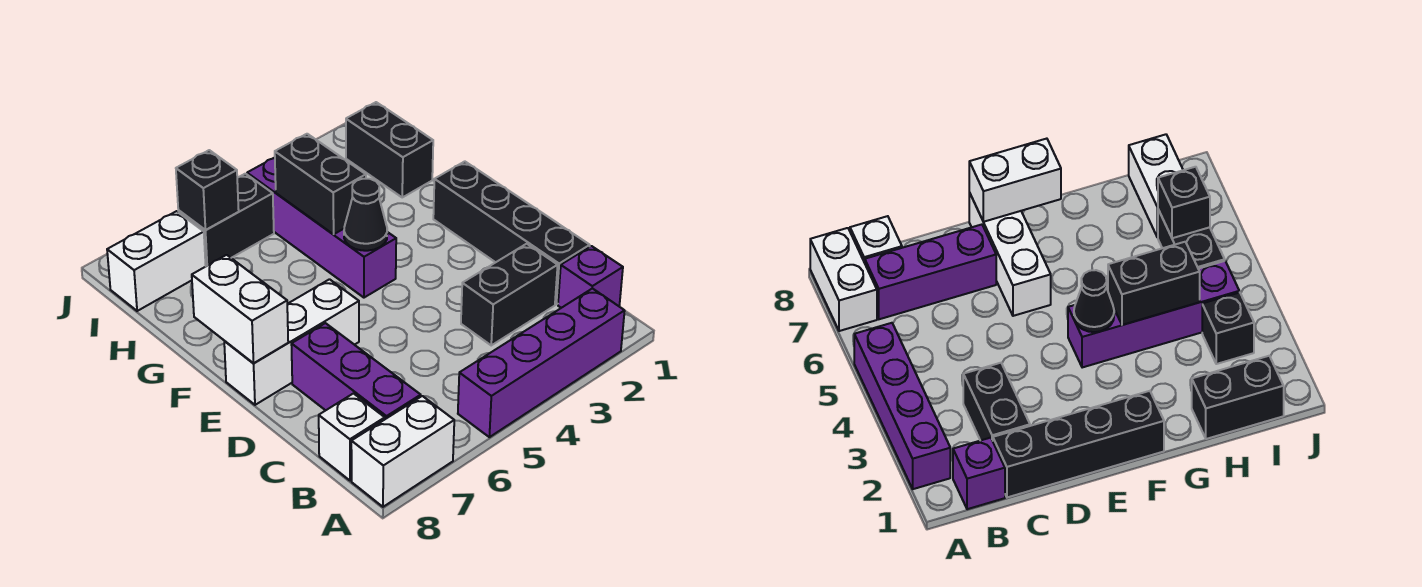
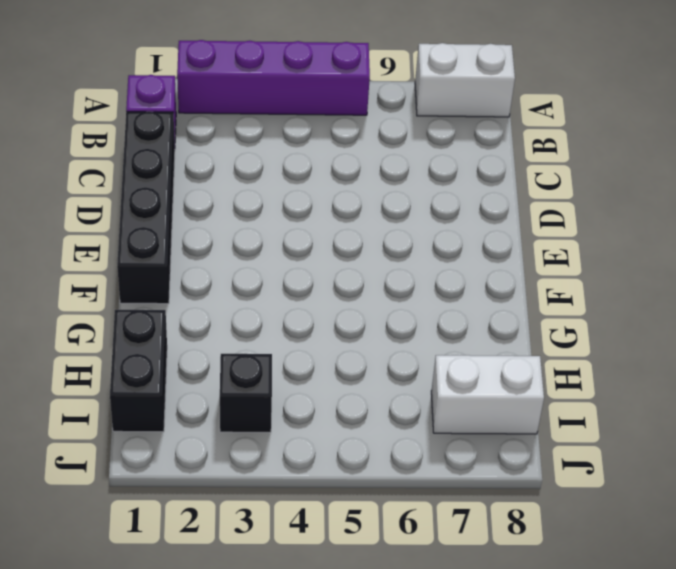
none -> purple 1x3 brick [291,323,421,419]
none -> white 1x1 brick [319,394,385,481]
none -> black 1x2 brick [461,244,558,345]

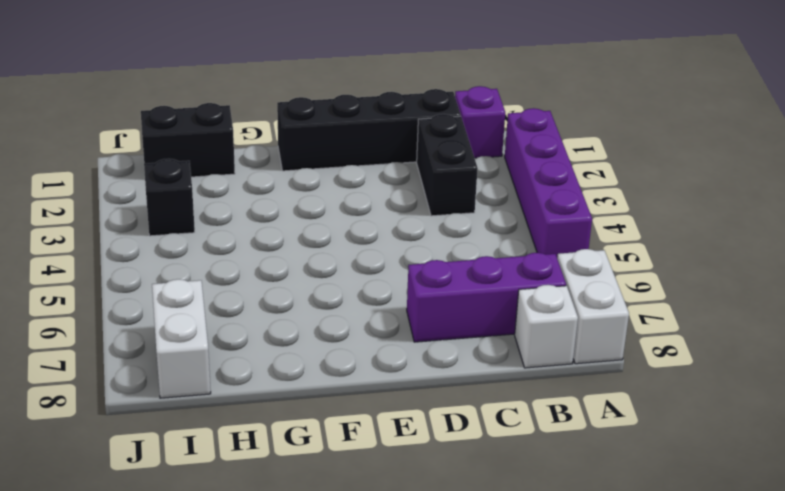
none -> white 1x3 brick [224,279,359,405]
none -> purple 1x4 brick [247,158,396,298]
none -> black 1x2 brick [178,174,274,266]

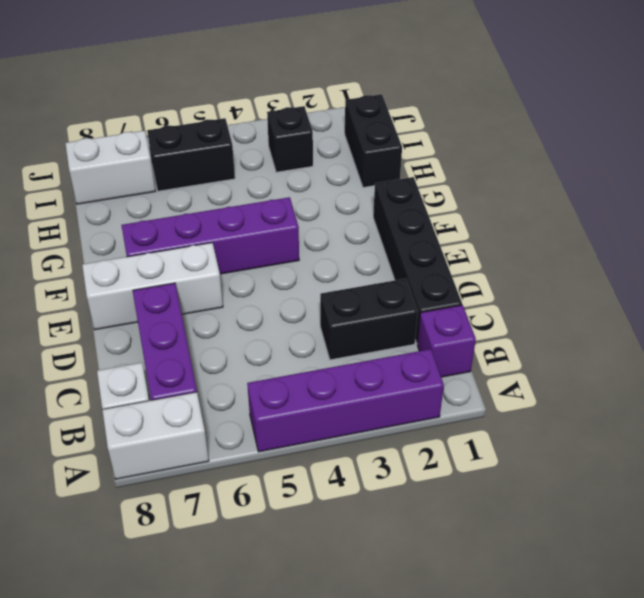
purple 1x4 brick [121,197,299,274] -> purple 1x4 brick turned to [247,158,396,298]
none -> white 1x2 brick [192,255,288,363]
none -> black 1x1 cone [344,179,387,251]
none -> black 1x2 brick [275,134,366,234]

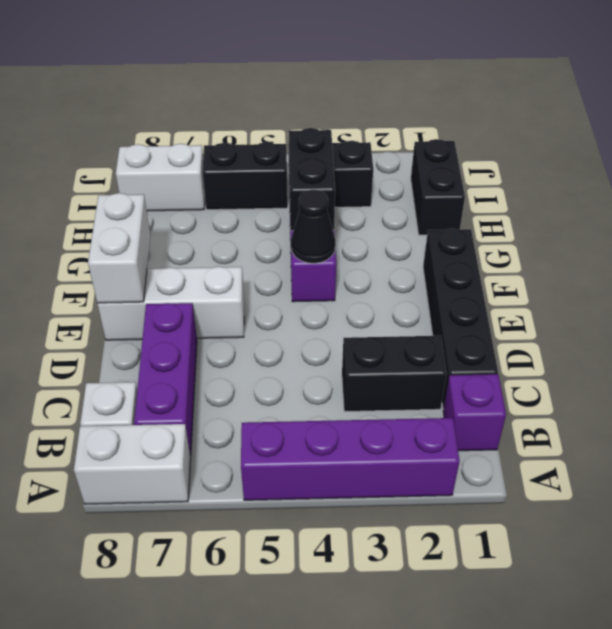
none -> black 1x1 brick [176,150,239,230]

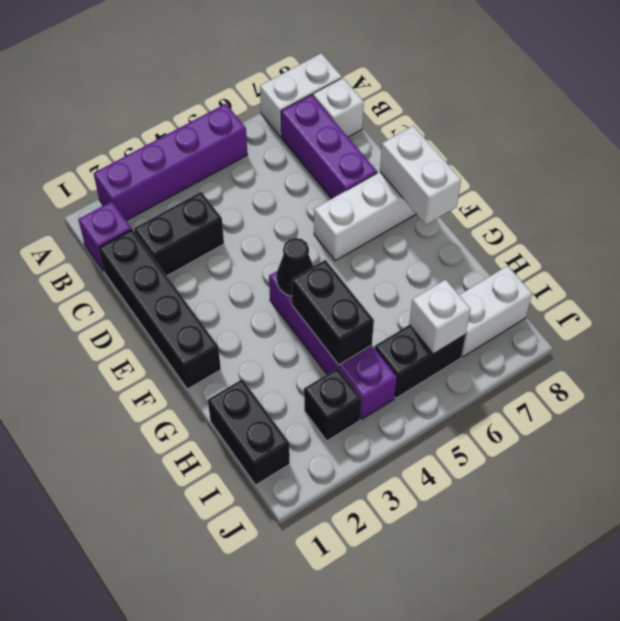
white 1x1 brick [409,279,471,354] -> black 1x1 brick [176,150,239,230]

